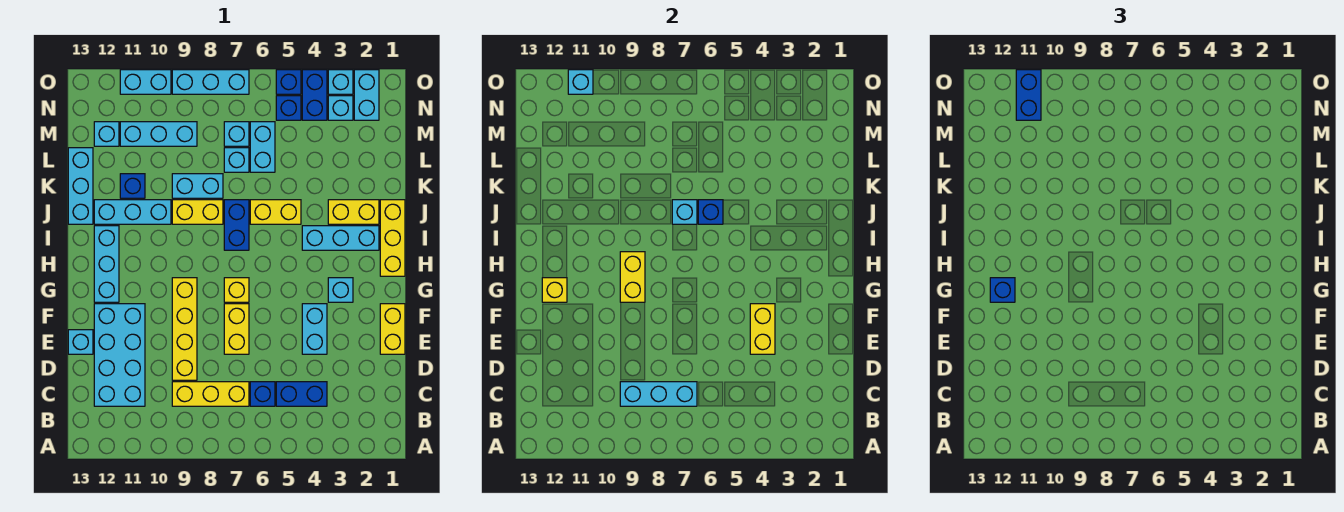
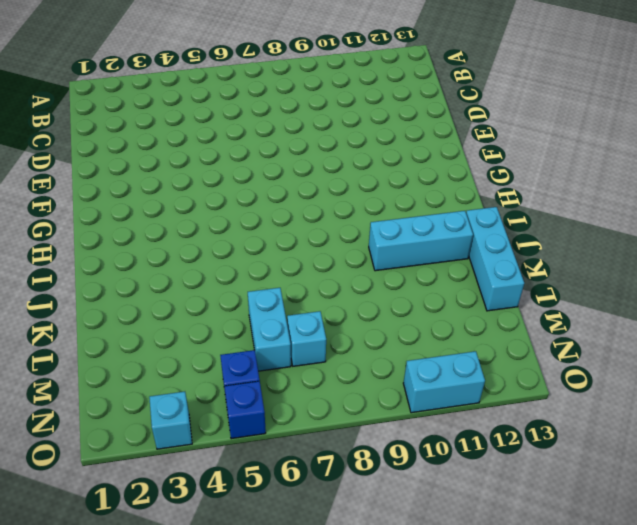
none -> blue 1x2 brick [276,382,327,406]
none -> blue 1x1 brick [250,382,275,406]
none -> yellow 1x3 brick [172,382,249,406]
none -> cyan 2x4 brick [94,304,145,406]

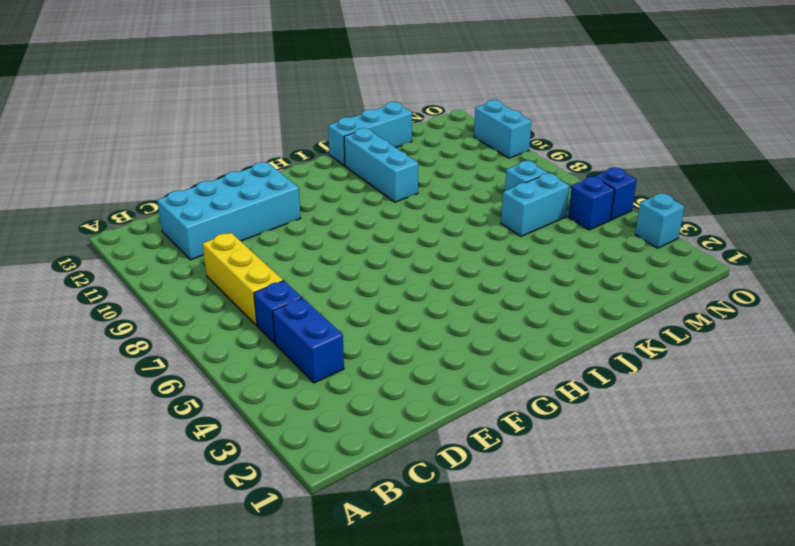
none -> yellow 1x4 brick [172,278,197,380]
none -> yellow 1x2 brick [380,304,405,354]
none -> cyan 1x2 brick [302,304,327,354]
none -> yellow 1x2 brick [224,304,249,354]

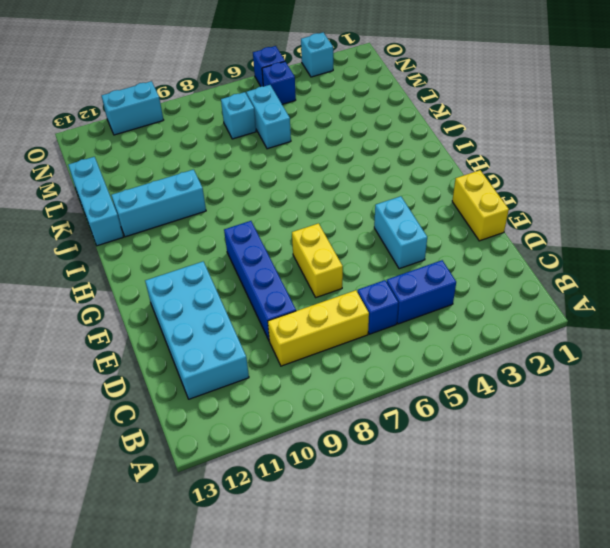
blue 1x4 brick [224,221,296,341] -> yellow 1x4 brick [172,278,197,380]
none -> cyan 1x1 brick [68,330,93,354]
none -> cyan 1x1 brick [328,278,353,302]
none -> yellow 1x1 brick [224,278,249,302]
none -> cyan 1x3 brick [94,226,119,302]

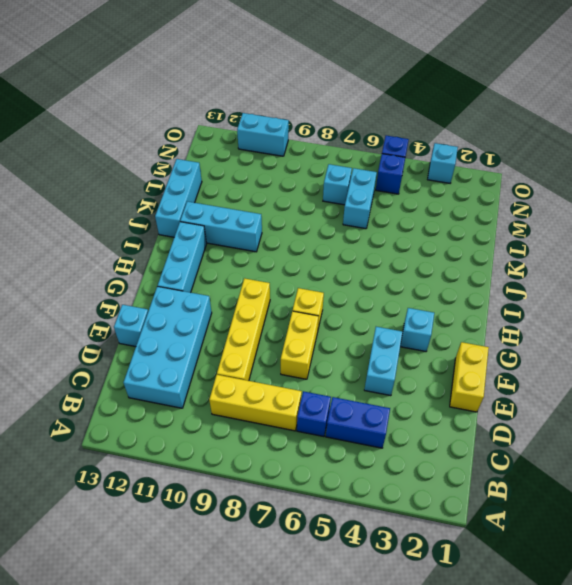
none -> yellow 1x3 brick [380,200,405,276]
none -> cyan 1x3 brick [302,226,379,250]
none -> blue 1x2 brick [224,200,249,250]
none -> yellow 1x2 brick [328,200,379,224]

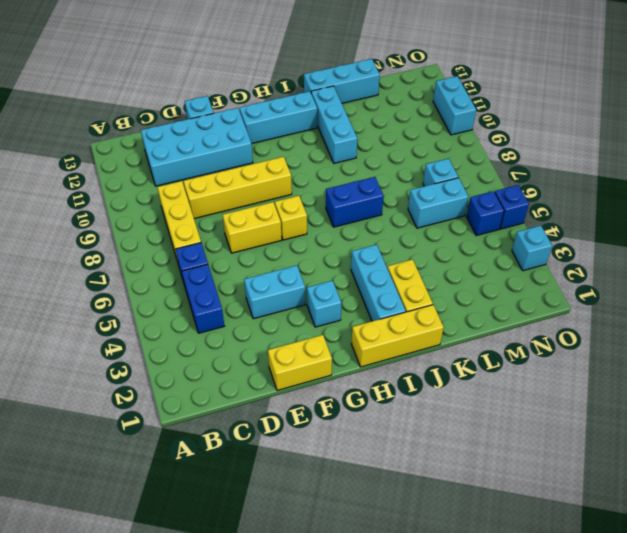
none -> yellow 1x2 brick [250,200,301,224]
none -> yellow 1x2 brick [172,200,223,224]
none -> cyan 1x2 brick [172,174,223,198]
none -> blue 1x1 brick [120,174,145,198]

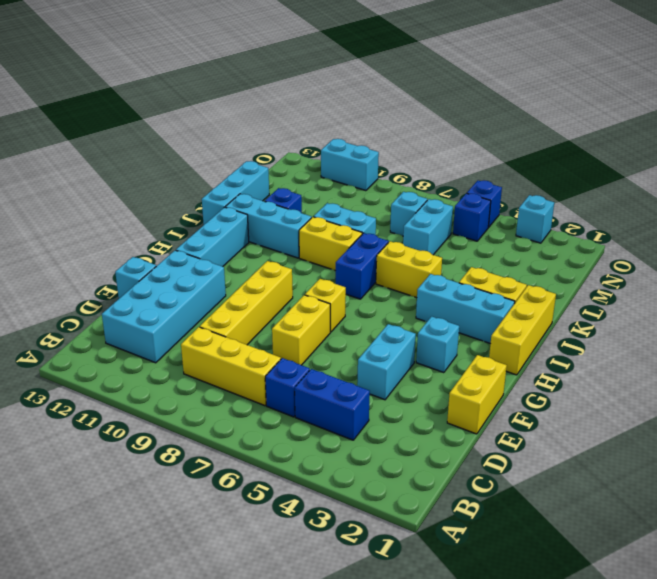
none -> cyan 1x1 brick [224,148,249,172]
none -> cyan 1x3 brick [120,122,197,146]
none -> cyan 1x1 brick [94,122,119,146]
none -> cyan 1x2 brick [354,70,379,120]

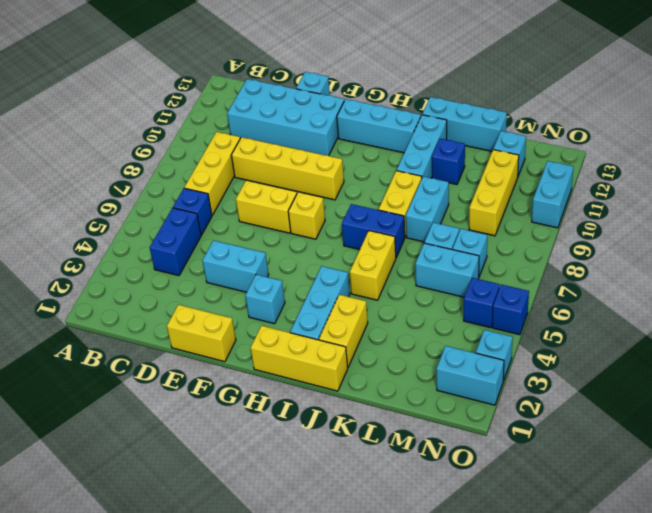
yellow 1x3 brick [469,150,519,236] -> cyan 1x3 brick [120,122,197,146]
none -> cyan 1x1 brick [328,96,353,120]
none -> blue 1x2 brick [302,70,327,120]
none -> cyan 1x3 brick [172,70,249,94]
none -> cyan 1x3 brick [620,382,697,406]

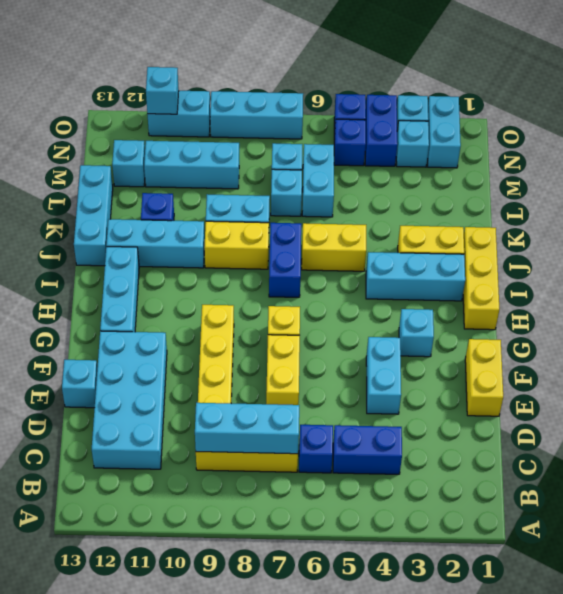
none -> yellow 1x2 brick [750,304,775,354]
none -> yellow 1x2 brick [620,252,645,302]
none -> yellow 1x1 brick [542,278,567,302]
none -> blue 1x1 brick [698,200,723,224]

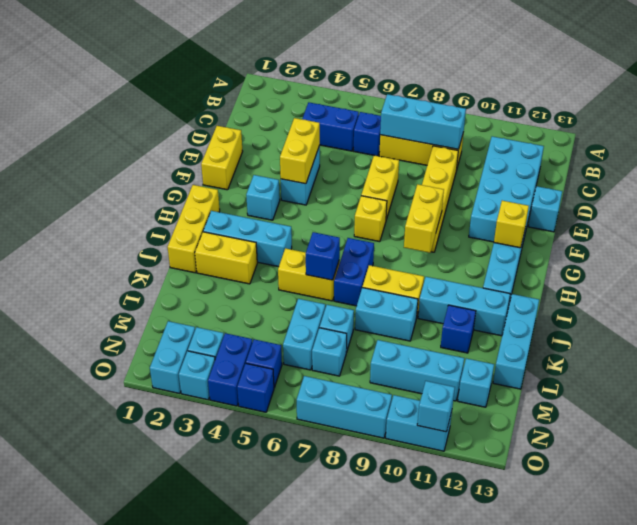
none -> cyan 1x1 brick [672,200,697,224]
none -> blue 1x1 brick [990,278,1015,302]
none -> blue 1x2 brick [1016,70,1041,120]

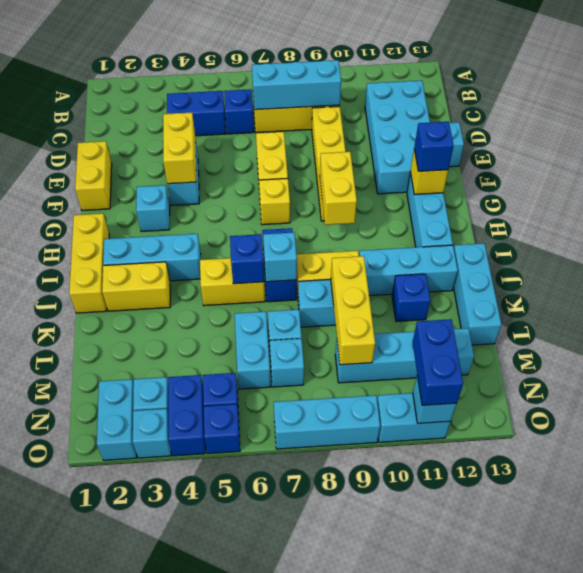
yellow 1x3 brick [331,256,375,365] -> none

